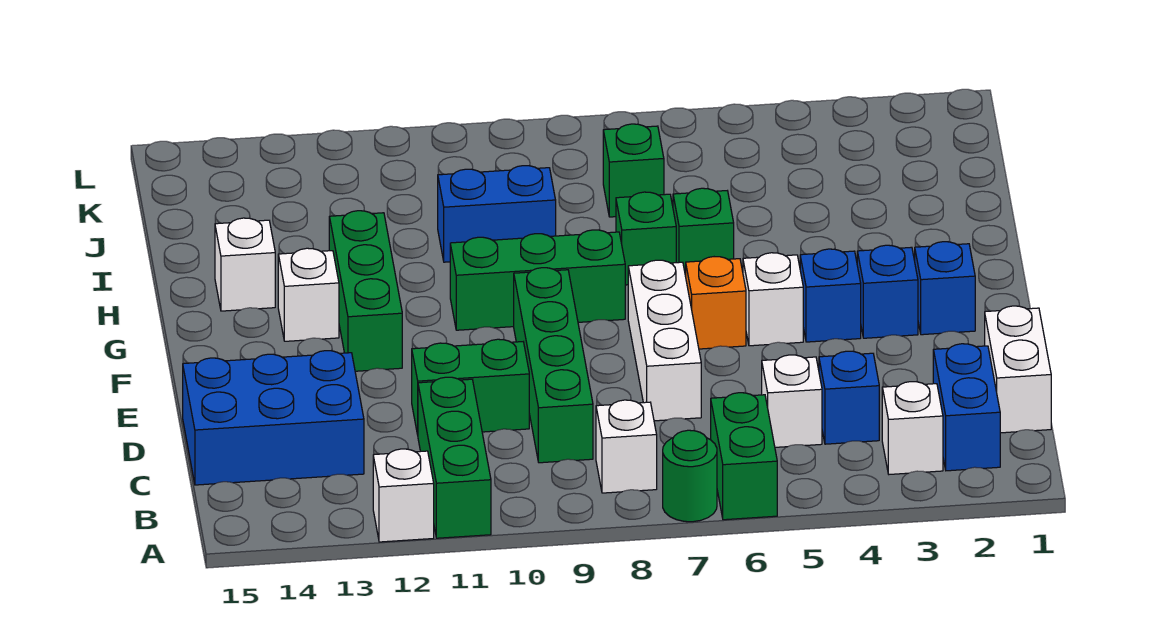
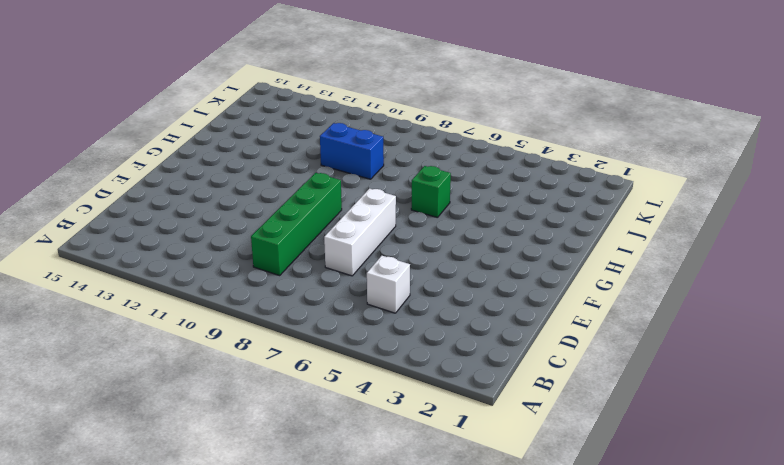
none -> green 1x2 brick [711,393,777,520]
none -> green 1x1 round brick [663,430,717,522]
none -> green 1x3 brick [418,377,491,538]

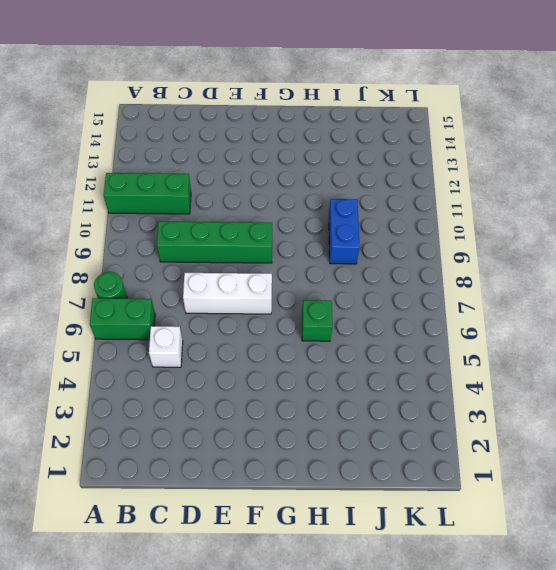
none -> white 1x1 brick [373,449,434,542]
none -> blue 1x2 brick [933,344,1000,471]
none -> white 1x1 brick [882,382,943,474]

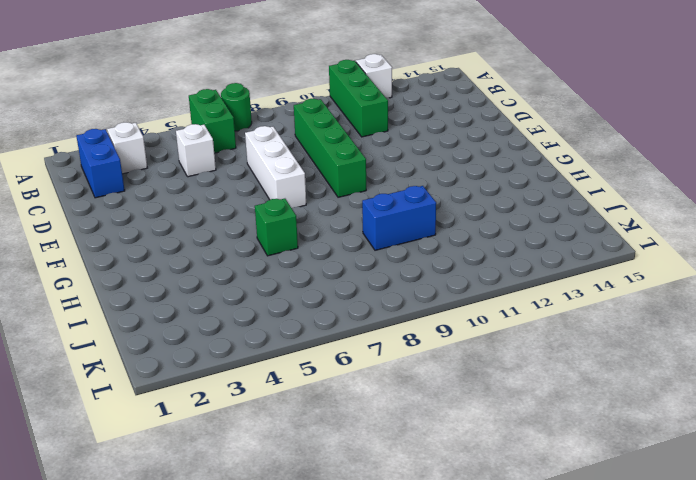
none -> white 1x1 brick [596,400,657,493]
none -> white 1x2 brick [985,306,1051,433]
none -> blue 1x1 brick [819,351,879,444]

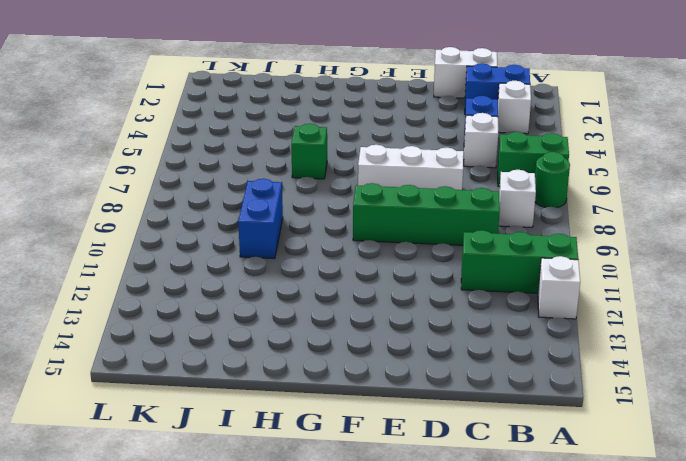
none -> blue 2x3 brick [183,351,364,485]
none -> green 1x2 brick [412,339,529,435]
none -> blue 1x1 brick [915,242,975,335]

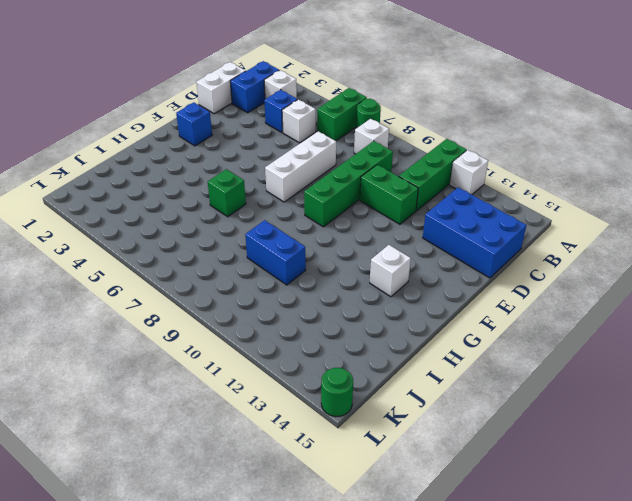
green 1x1 round brick [321,368,353,417] -> none
none -> blue 1x1 brick [857,245,918,338]
none -> blue 1x1 brick [800,249,861,342]
none -> white 1x1 brick [743,253,803,346]

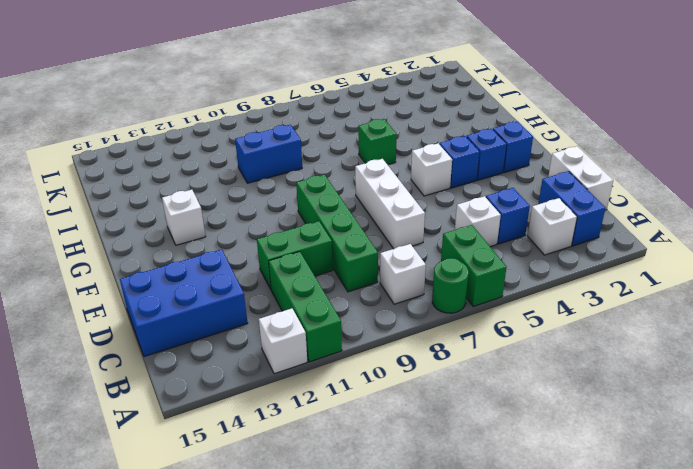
none -> orange 1x1 brick [686,257,746,349]
none -> green 1x3 brick [329,211,402,371]
none -> green 1x3 brick [450,230,625,330]

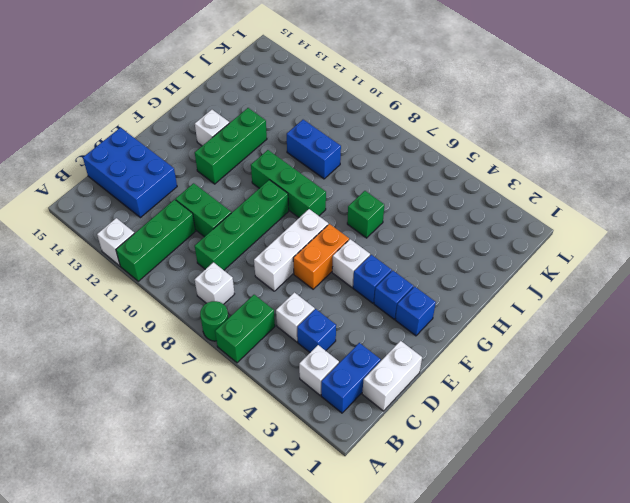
orange 1x2 brick [293,224,349,289] -> orange 1x1 brick [686,257,746,349]
none -> green 1x1 brick [616,192,676,285]
none -> white 1x1 brick [215,218,275,311]
none -> green 1x1 brick [603,124,664,217]

